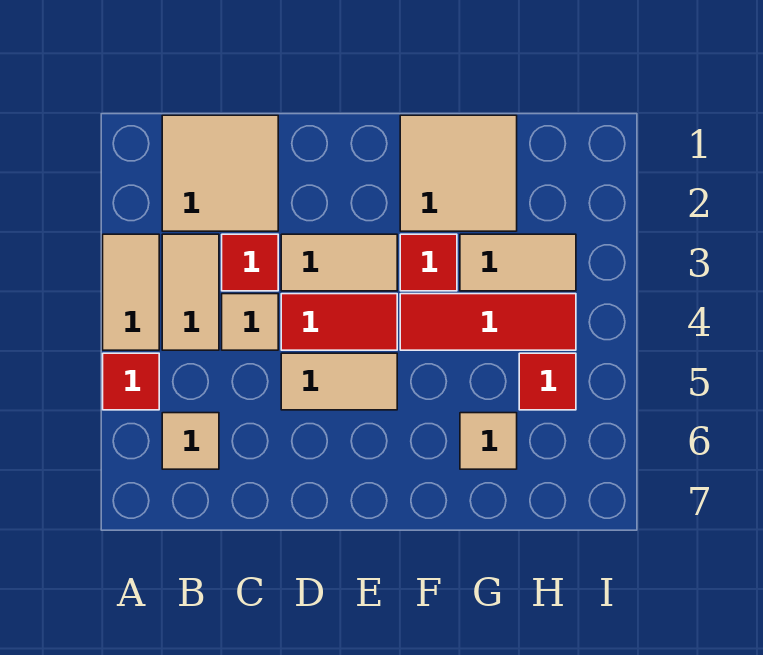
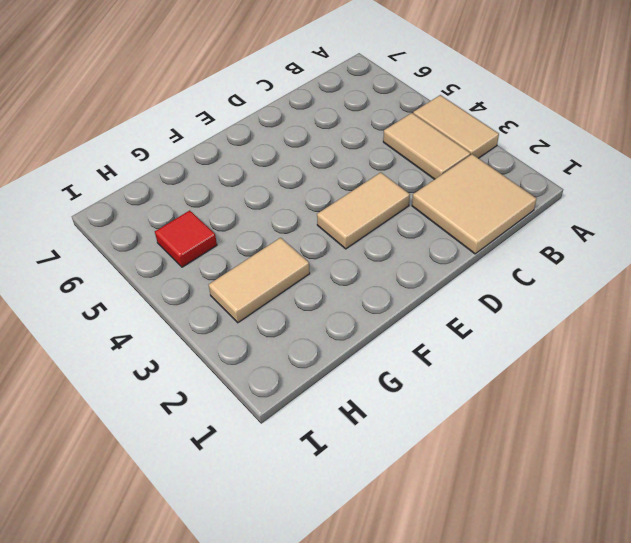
none -> red 1x1 tile [103,353,159,410]
none -> tan 1x1 tile [162,413,219,469]
none -> red 1x1 tile [222,234,278,291]

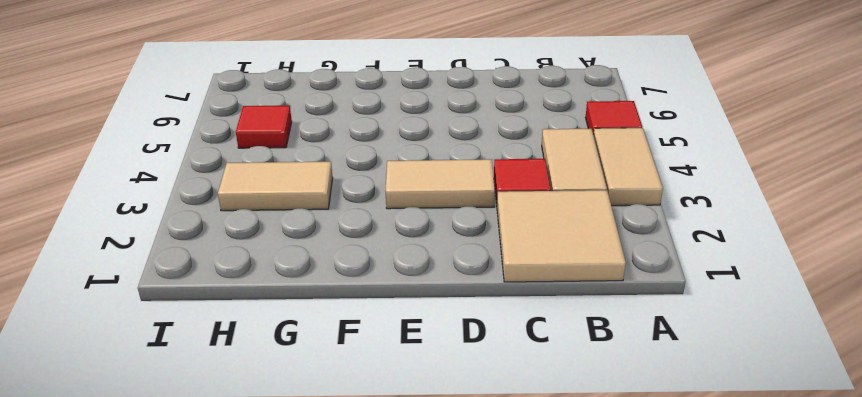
none -> tan 1x1 tile [162,413,219,469]
none -> tan 1x1 tile [222,294,278,350]
none -> red 1x2 tile [281,294,397,350]

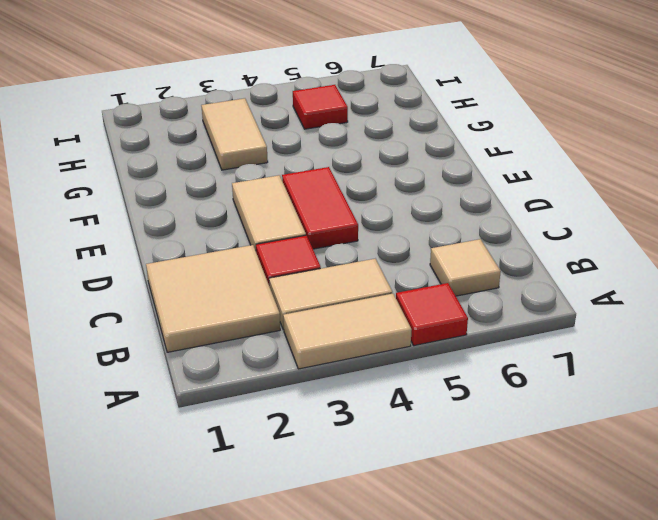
none -> tan 1x1 tile [222,294,278,350]
none -> tan 1x2 tile [281,353,397,410]
none -> tan 2x2 tile [400,115,517,231]

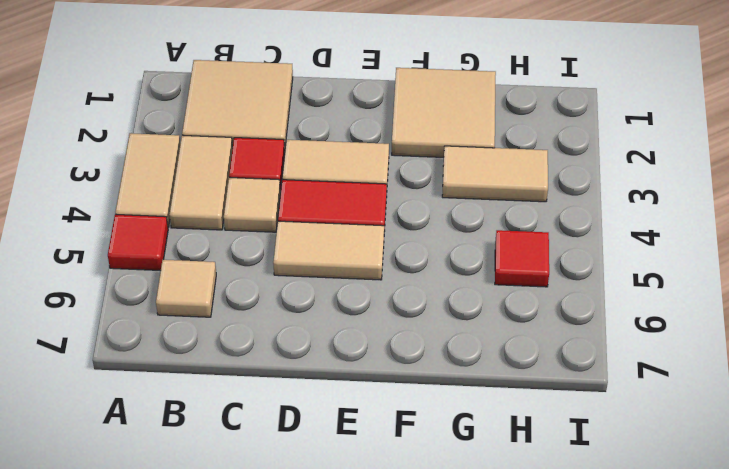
none -> red 1x1 tile [400,234,457,291]
none -> red 1x3 tile [400,294,576,350]
none -> tan 1x1 tile [460,413,517,469]

